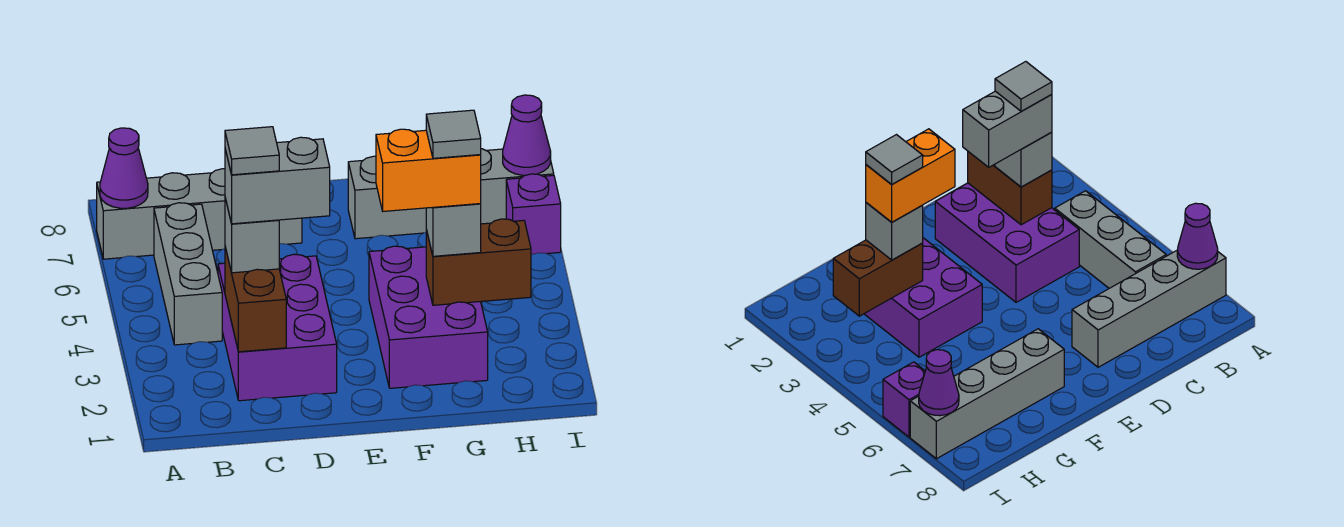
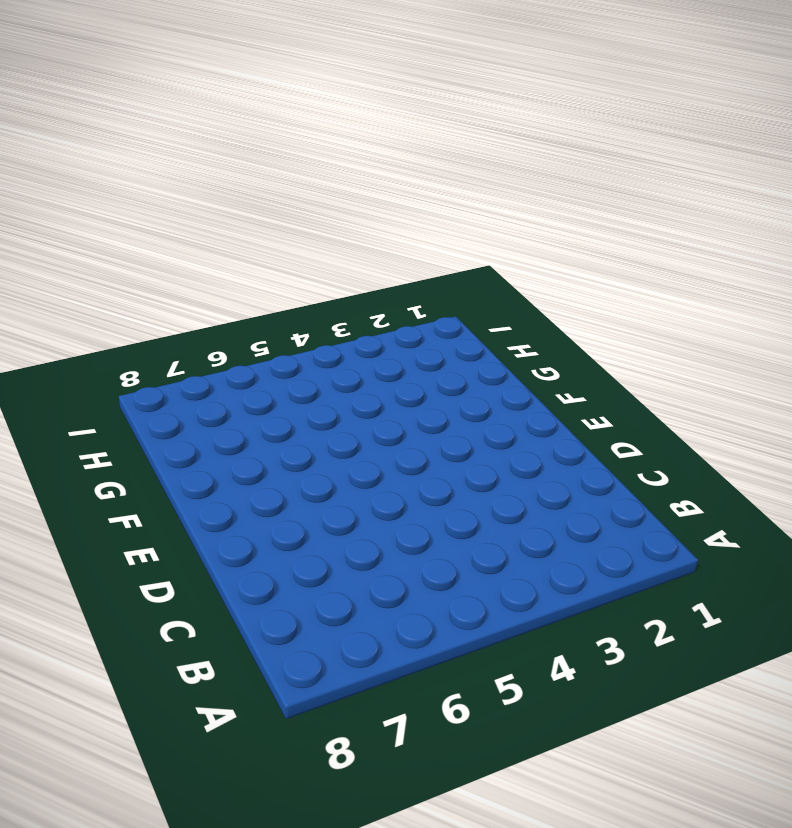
none -> grey 1x4 brick [97,169,302,259]
none -> grey 1x3 brick [154,203,222,345]
none -> purple 2x3 brick [218,254,337,401]

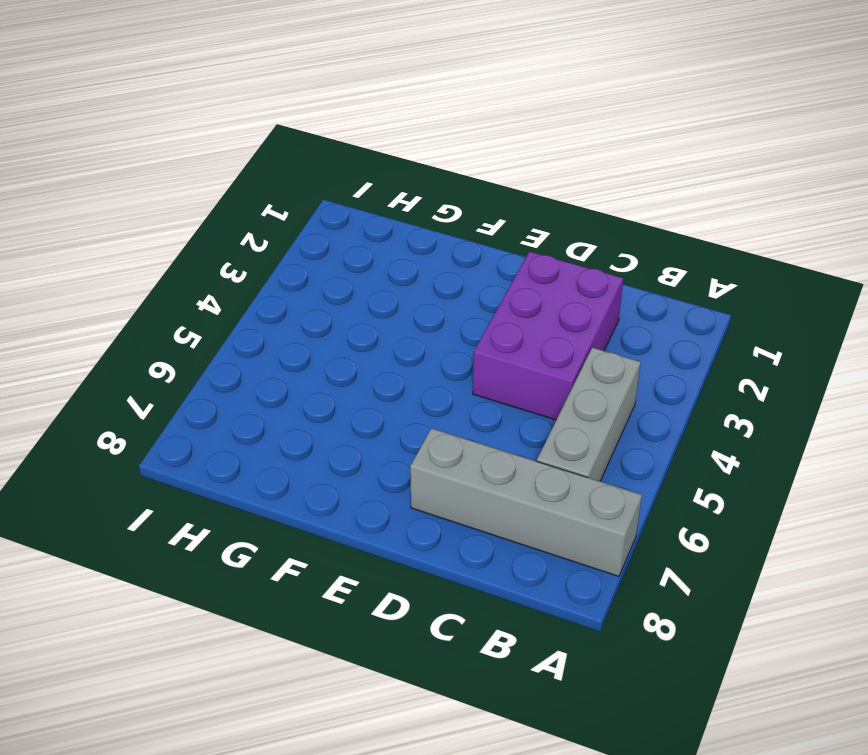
none -> purple 2x3 brick [369,246,488,388]
none -> grey 1x4 brick [348,149,554,239]
none -> purple 1x1 brick [506,174,561,255]

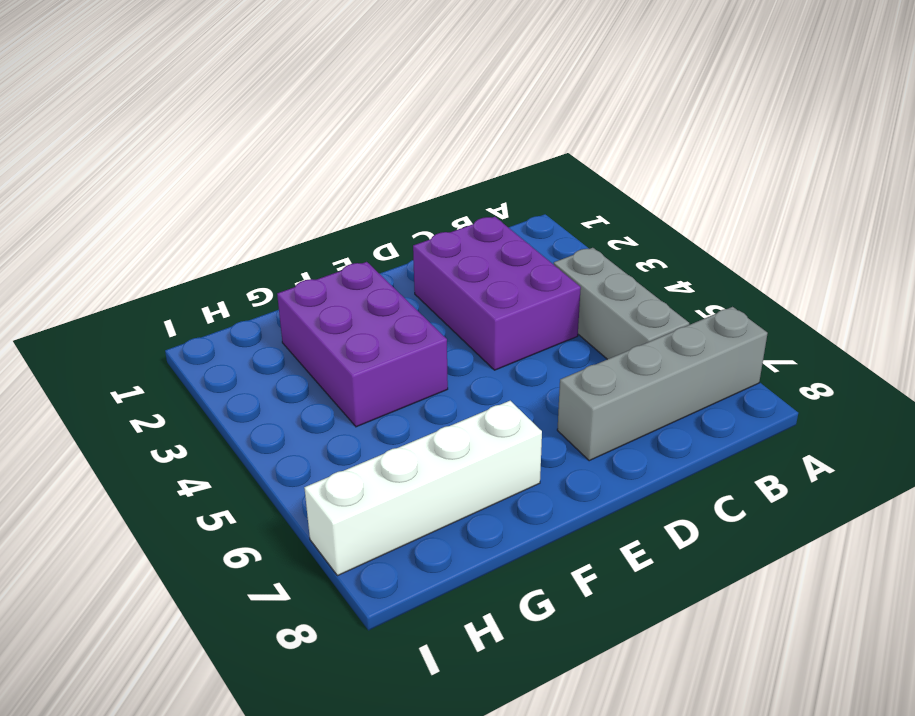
white 1x4 brick [304,401,542,576] -> grey 1x4 brick [348,149,554,239]
none -> purple 1x1 brick [506,174,561,255]
none -> purple 1x1 cone [100,128,148,208]
none -> brown 1x2 brick [225,247,286,352]

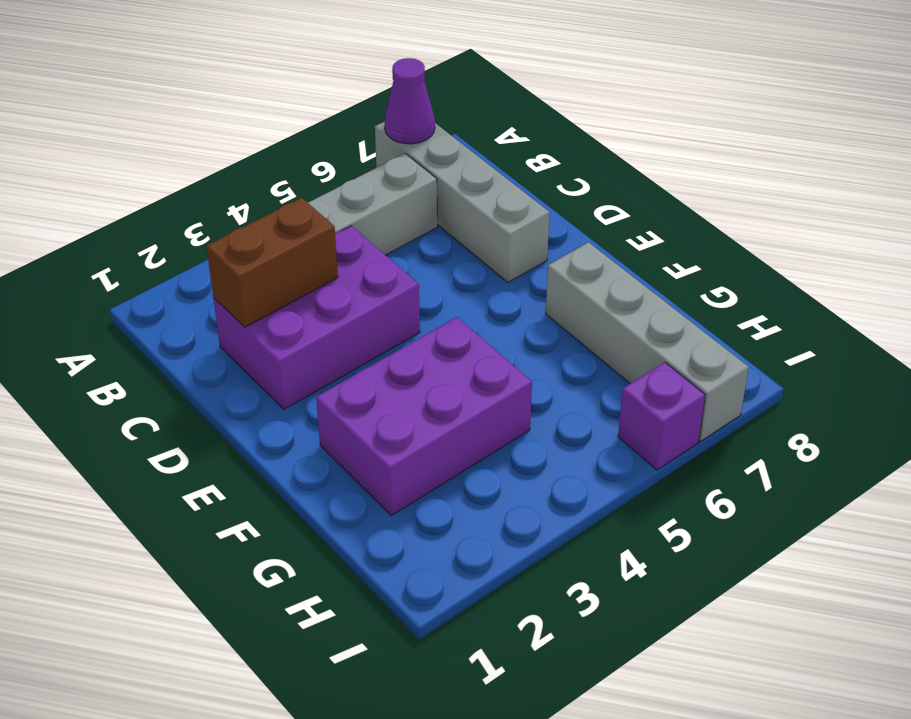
none -> brown 1x2 brick [426,219,531,305]
none -> purple 1x1 cone [503,95,551,175]
none -> grey 1x1 brick [225,198,279,273]

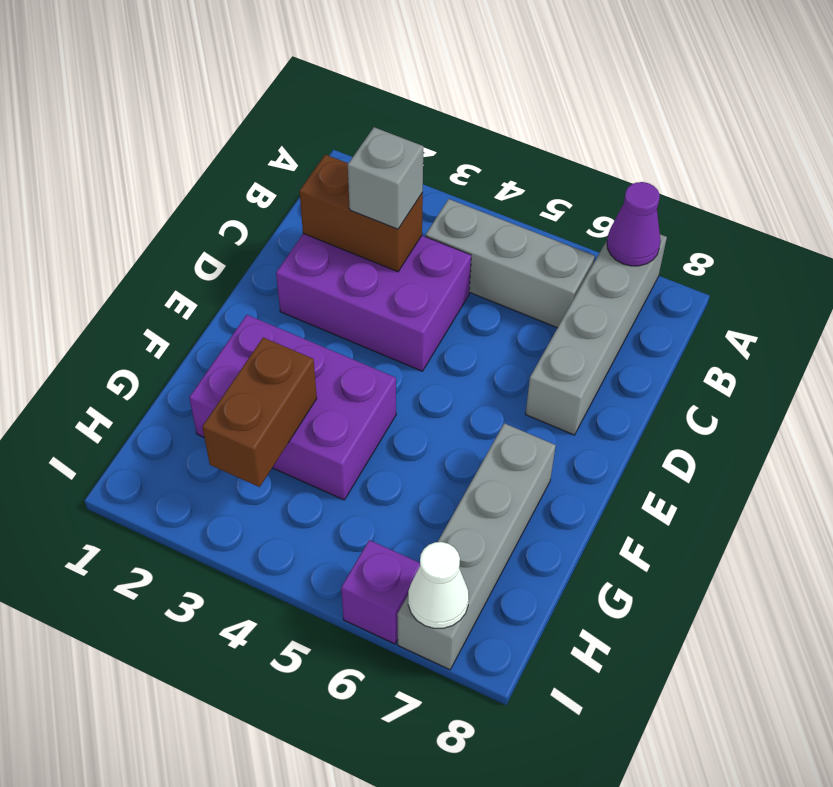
white 1x1 cone [408,542,469,628] -> purple 1x1 cone [503,95,551,175]
none -> grey 1x1 brick [426,204,481,256]
none -> grey 1x2 brick [225,137,330,224]
none -> orange 1x2 brick [376,129,481,211]

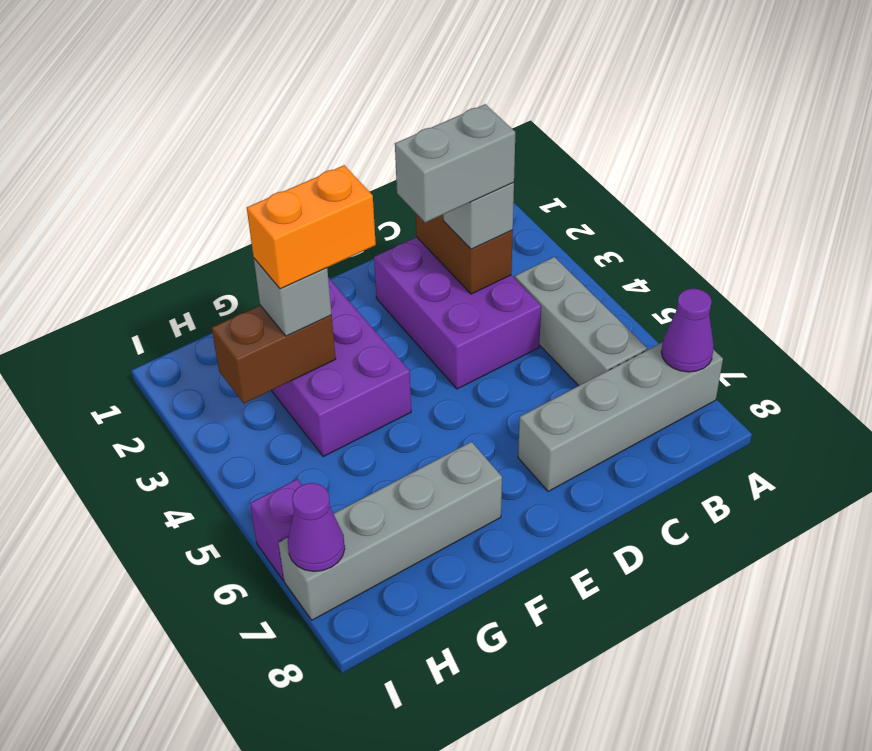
none -> grey 1x1 tile [225,127,279,175]
none -> grey 1x1 tile [426,110,481,158]

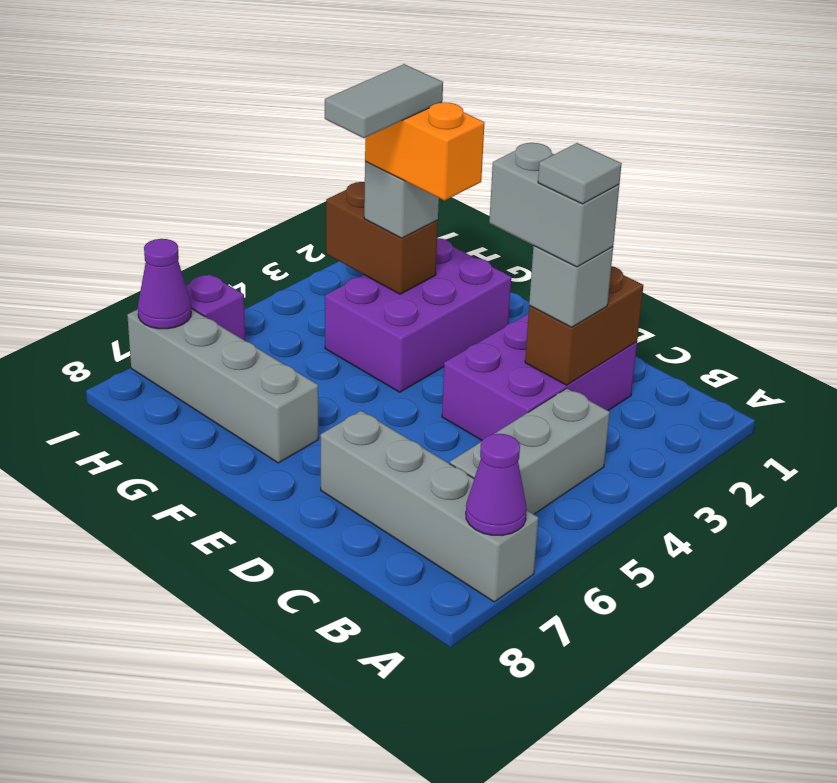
grey 1x2 tile [325,64,443,138] -> grey 1x1 tile [426,110,481,158]

